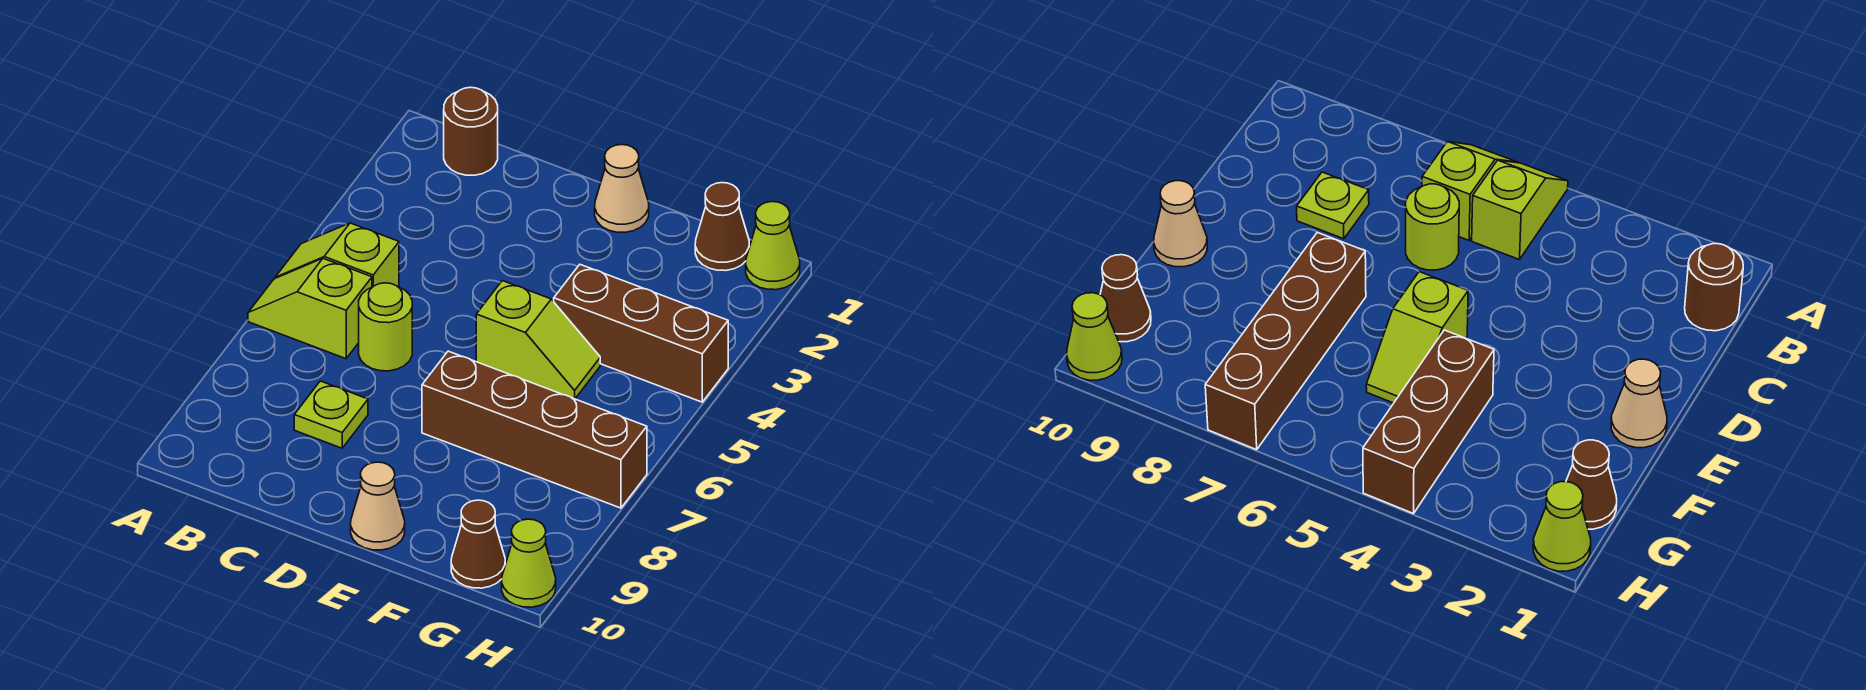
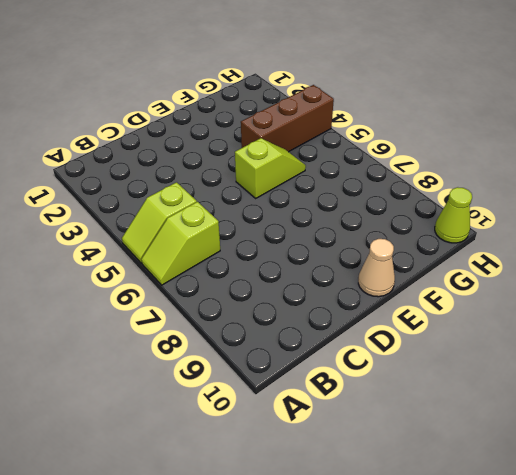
none -> brown 1x1 round brick [444,87,498,175]
none -> lime 1x1 round brick [359,283,412,371]
none -> lime 1x1 plate [294,381,368,448]

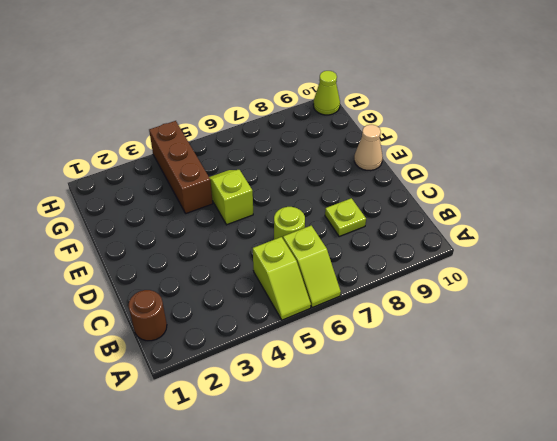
none -> tan 1x1 cone [595,145,649,232]
none -> brown 1x4 brick [422,351,647,508]
none -> brown 1x1 cone [695,183,749,271]

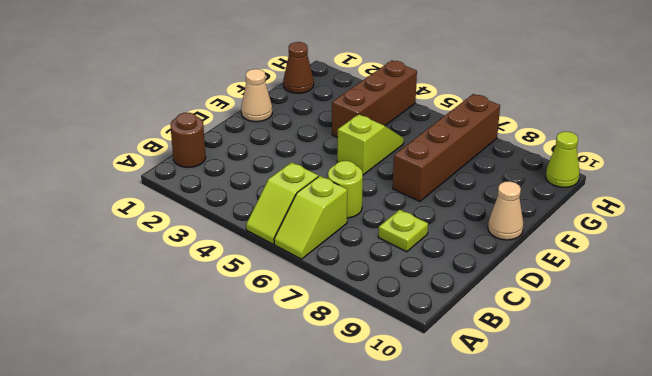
none -> brown 1x1 cone [451,500,505,588]
none -> lime 1x1 cone [746,202,800,290]

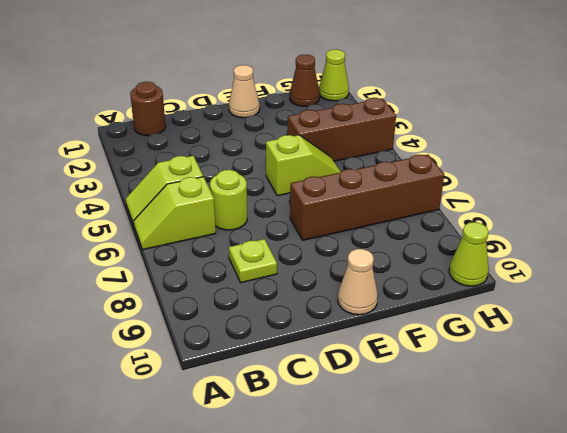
none -> brown 1x1 cone [451,500,505,588]

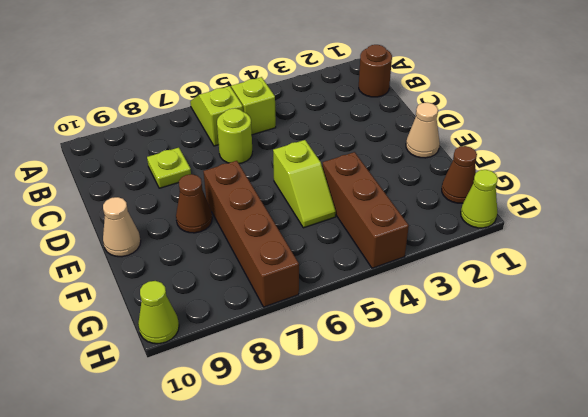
brown 1x1 cone [176,174,212,233] -> brown 1x1 cone moved to [451,500,505,588]

